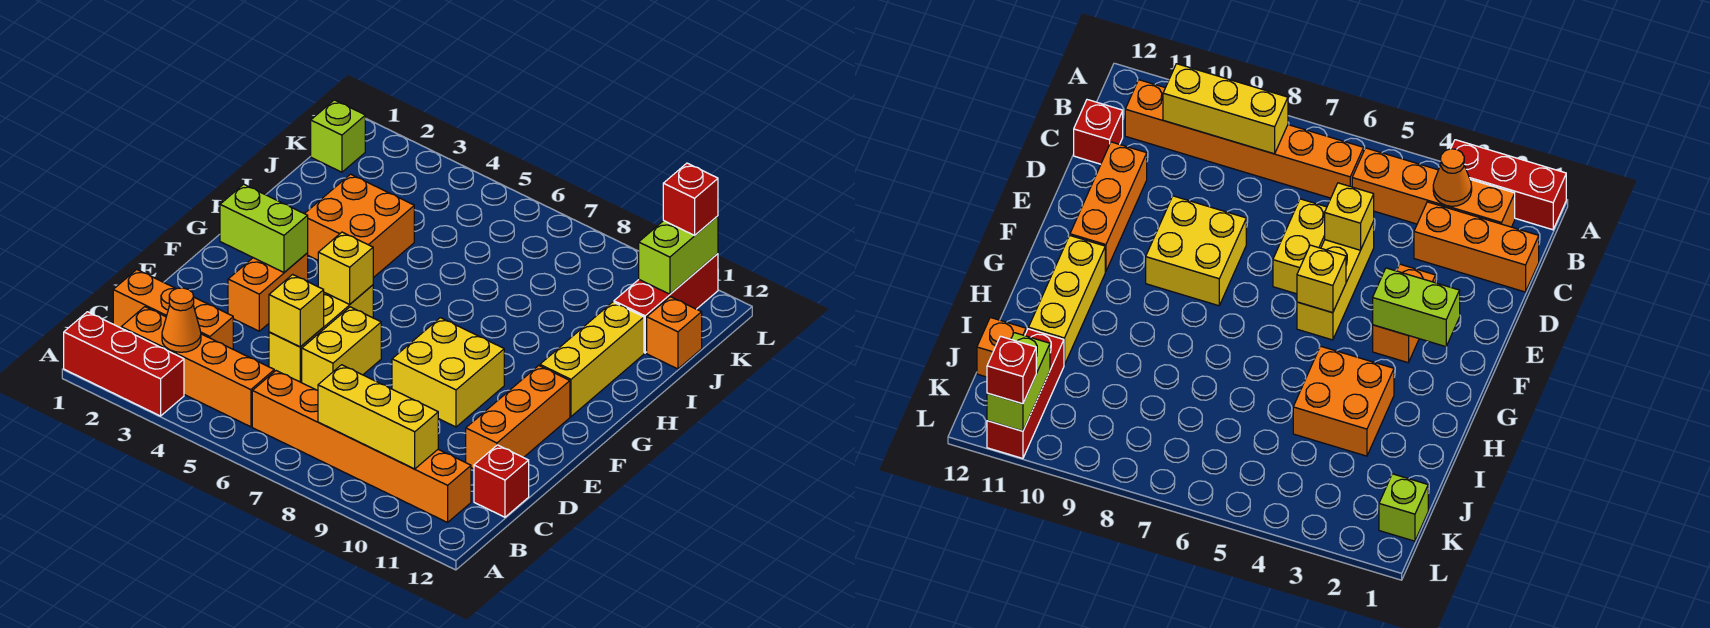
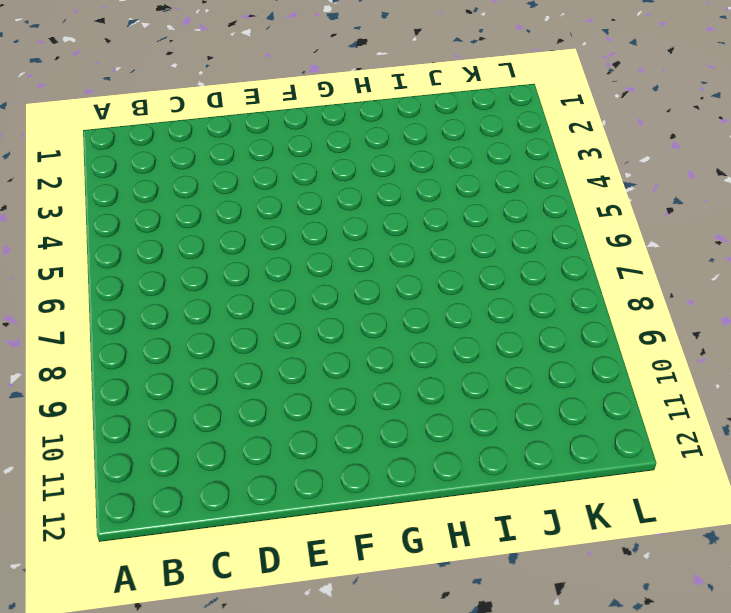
none -> red 1x3 brick [64,312,184,416]
none -> orange 1x4 brick [121,307,274,427]
none -> orange 1x6 brick [252,371,471,522]

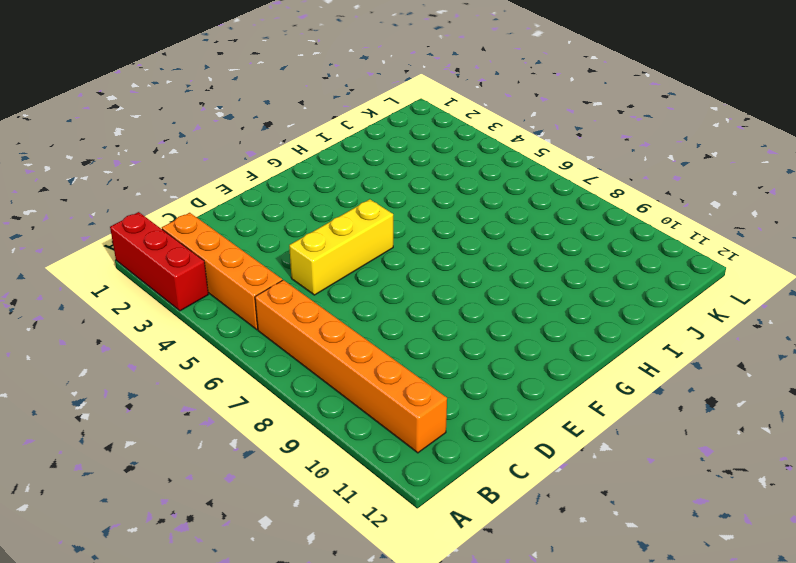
none -> orange 1x3 brick [113,270,233,349]
none -> red 1x1 brick [474,445,529,517]
none -> yellow 1x2 brick [302,307,381,390]

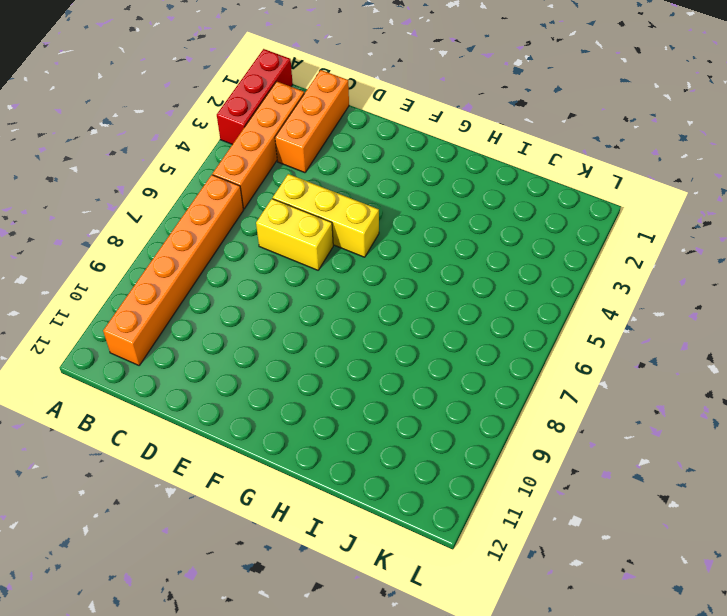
none -> red 1x1 brick [474,445,529,517]
none -> orange 1x3 brick [466,366,570,469]
none -> orange 1x2 brick [228,253,308,331]

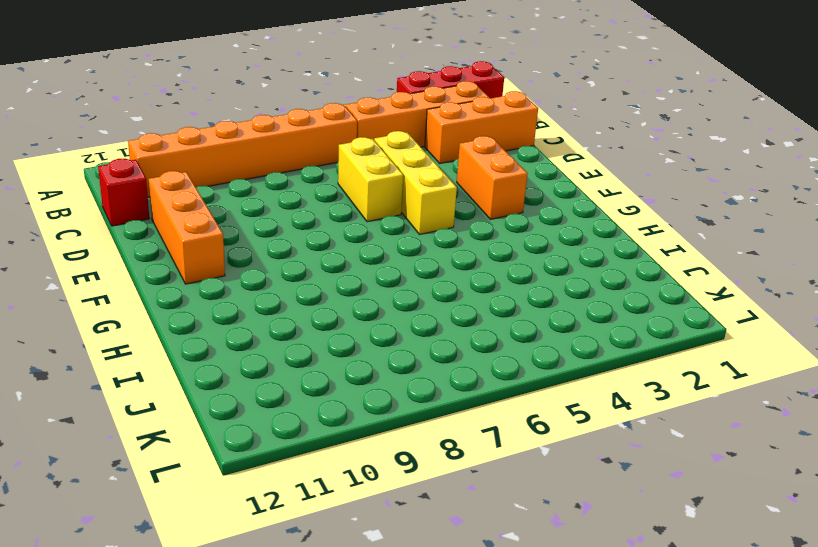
none -> yellow 2x2 brick [392,318,504,427]
none -> yellow 1x3 brick [540,302,644,416]
none -> orange 2x2 brick [305,174,414,278]

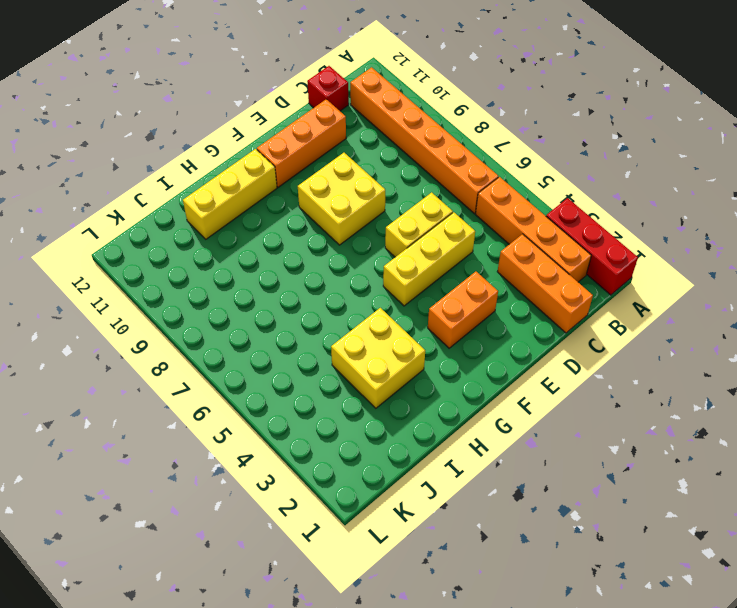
yellow 2x2 brick [331,308,425,408] -> orange 2x2 brick [305,174,414,278]
none -> red 1x3 brick [614,254,718,353]
none -> orange 1x1 brick [647,297,702,369]
none -> lime 1x1 brick [311,100,365,172]

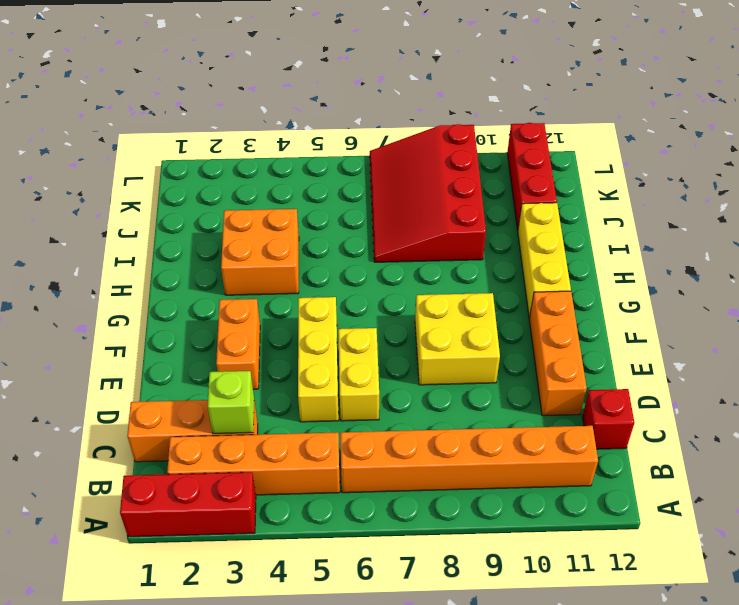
lime 1x1 brick [208,371,254,434] -> lime 1x1 brick moved to [311,100,365,172]
red 3x4 slope [370,124,486,262] -> none
none -> orange 1x1 brick [647,297,702,369]
none -> orange 1x1 cone [162,288,201,352]
none -> yellow 1x3 brick [318,365,438,469]

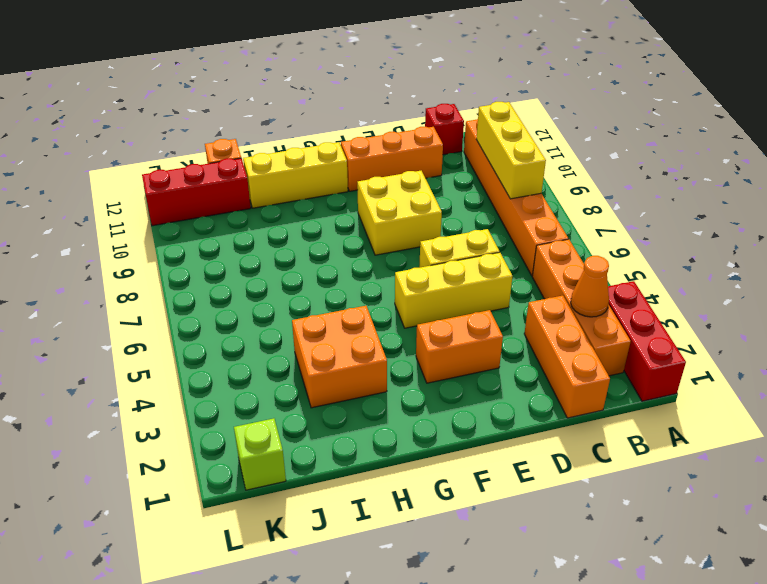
none -> yellow 1x1 brick [269,275,324,347]
none -> lime 1x2 brick [220,184,308,272]
none -> yellow 1x1 brick [318,232,373,304]

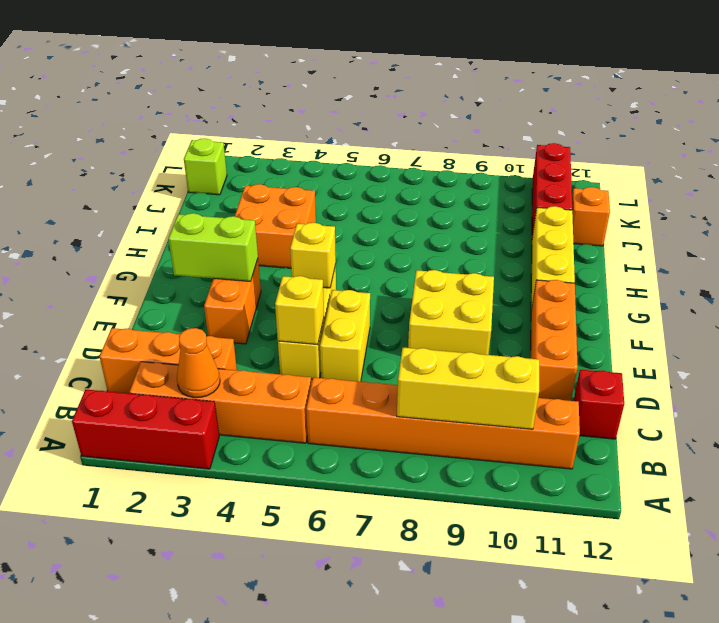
none -> lime 1x2 brick [639,216,718,294]
none -> red 1x1 brick [663,163,718,235]

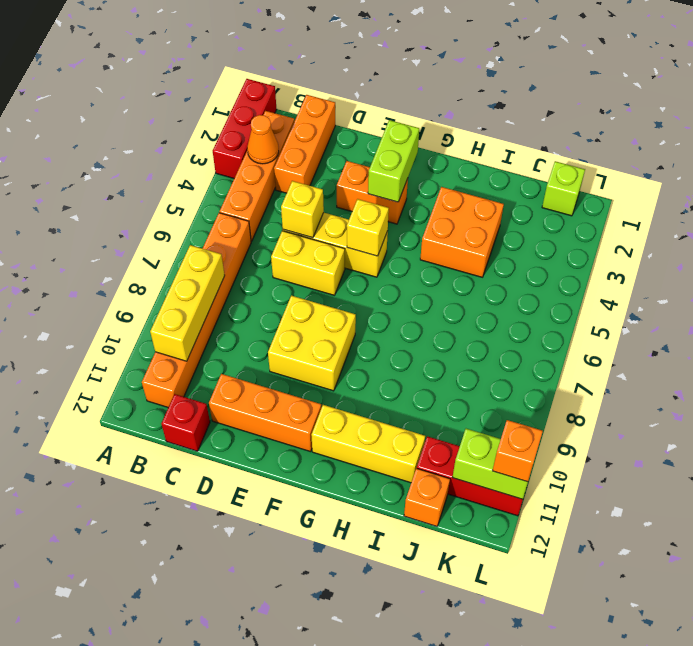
orange 1x1 brick [493,420,543,482] -> red 1x1 brick [663,163,718,235]

